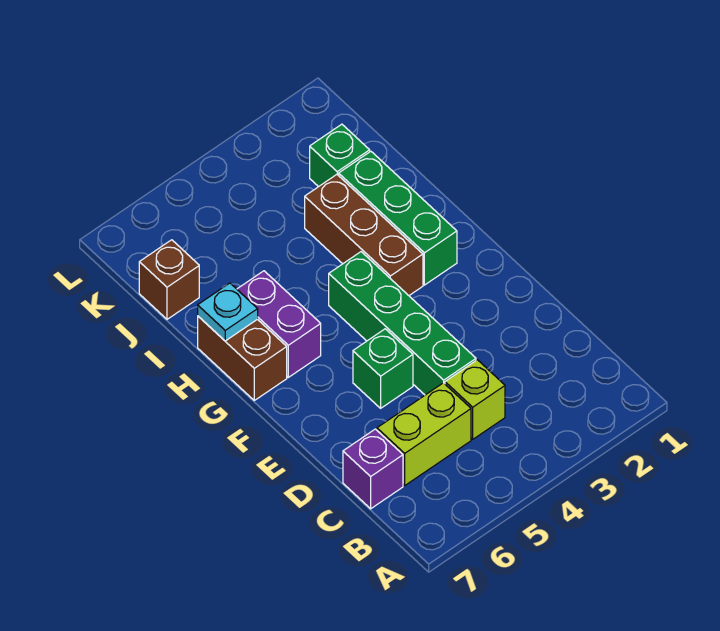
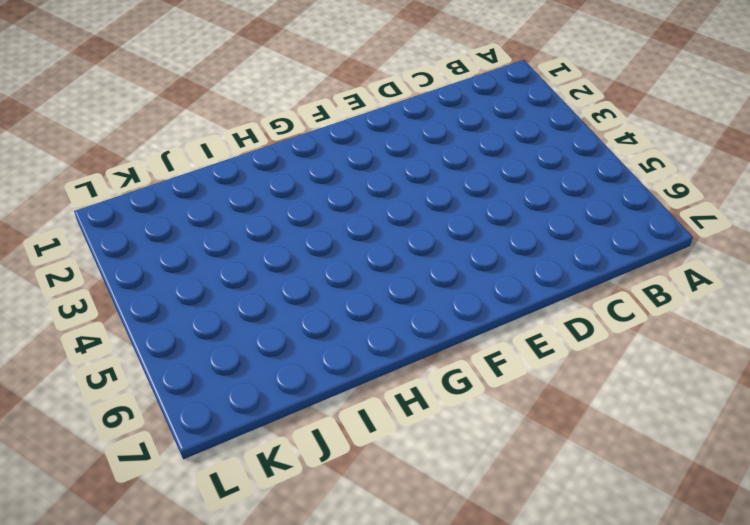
none -> lime 1x1 brick [445,360,505,439]
none -> lime 1x2 brick [377,383,471,485]
none -> purple 1x1 brick [343,429,403,509]

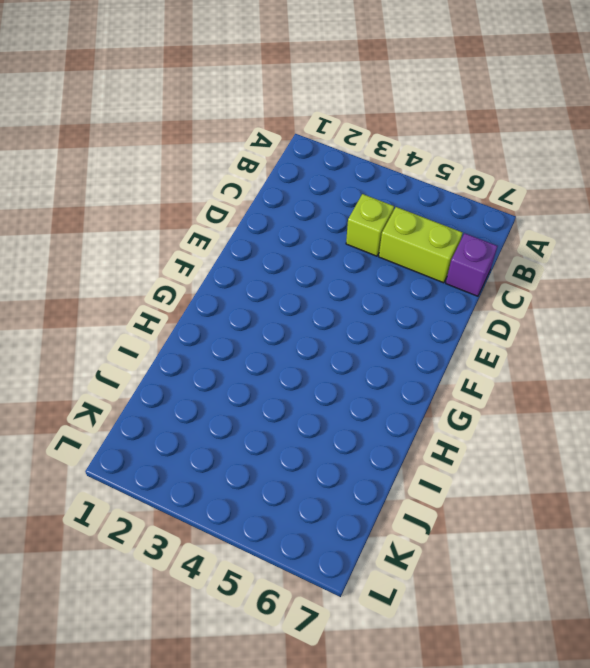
none -> green 1x4 brick [329,252,476,395]
none -> green 1x1 brick [353,329,413,408]
none -> green 1x3 brick [339,151,457,285]

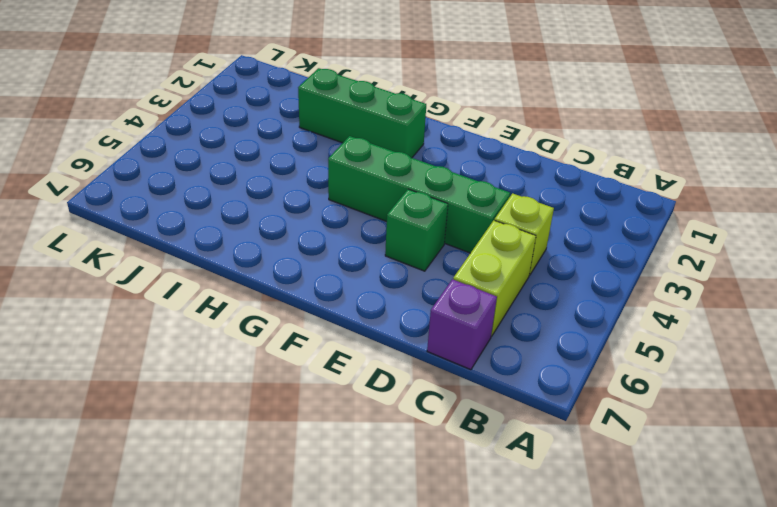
none -> brown 1x3 brick [305,175,423,295]
none -> purple 1x2 brick [237,271,321,377]
none -> brown 1x2 brick [198,316,287,400]

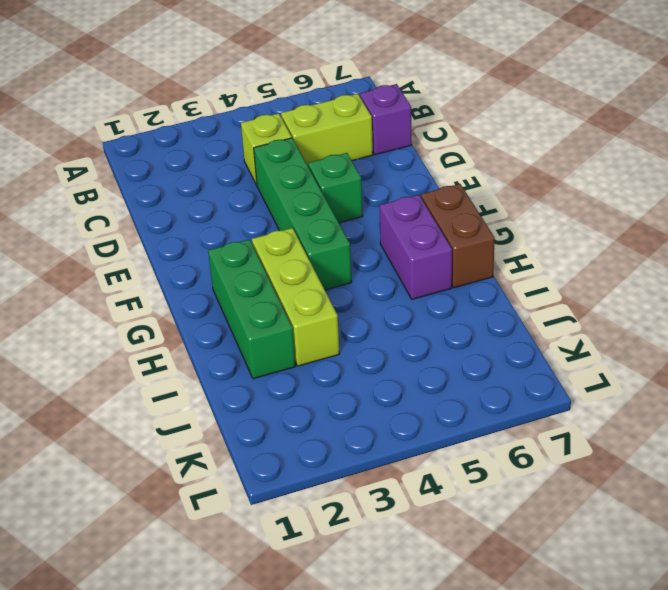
lime 1x3 brick [252,228,340,366] -> brown 1x3 brick [305,175,423,295]
none -> green 1x1 brick [310,124,370,187]
none -> brown 1x1 brick [139,240,199,319]
none -> cyan 1x1 plate [198,283,258,341]

